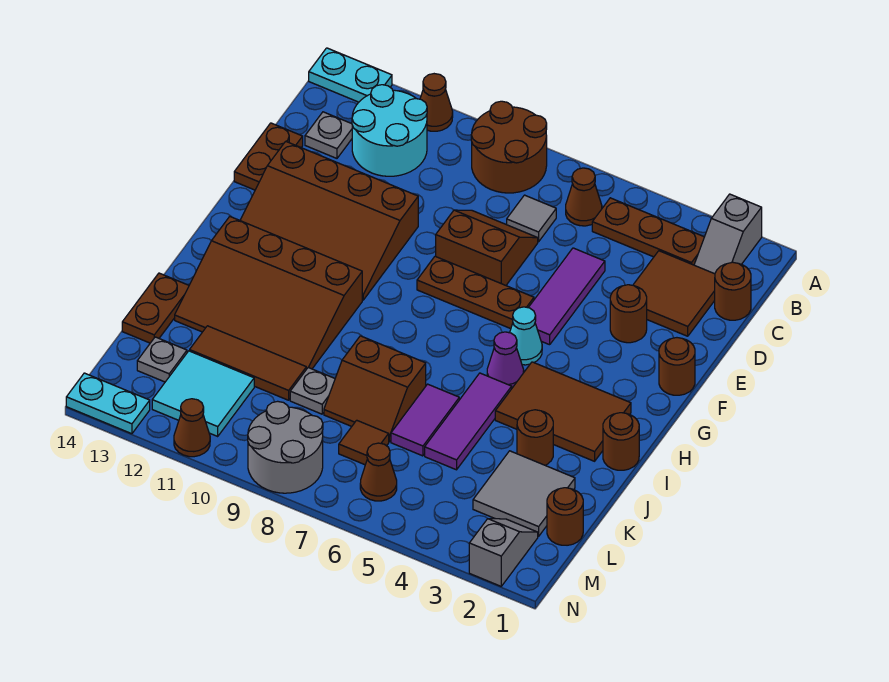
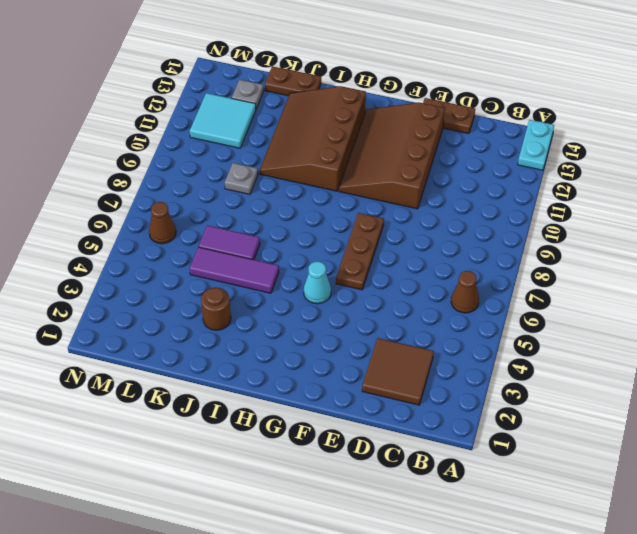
none -> grey 1x2 slope [694,194,762,274]
none -> brown 2x2 round brick [471,101,547,193]
none -> brown 1x1 cone [420,74,453,131]
none -> brown 1x3 plate [592,198,704,265]

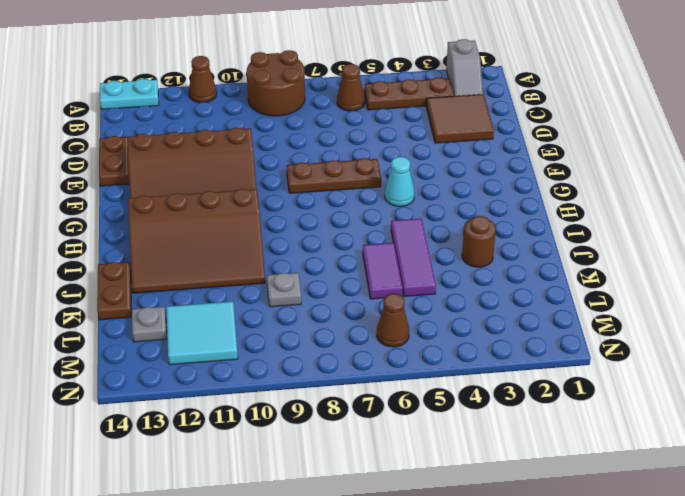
none -> cyan 2x2 round brick [352,85,427,176]
none -> brown 1x1 round brick [715,262,751,320]
none -> grey 1x1 tile [507,195,556,242]
none -> grey 1x1 plate [305,112,352,158]

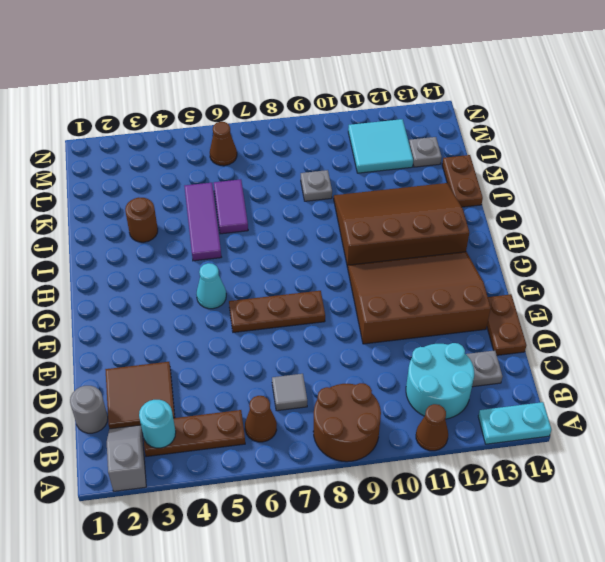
cyan 1x1 round brick [139,400,176,448] -> none
grey 1x1 round brick [70,386,108,433] -> brown 1x1 round brick [715,262,751,320]
none -> purple 1x3 tile [528,248,605,345]
none -> brown 2x2 slope [436,210,538,285]
none -> brown 1x1 round brick [610,285,647,343]
none -> brown 1x1 round brick [659,338,695,395]

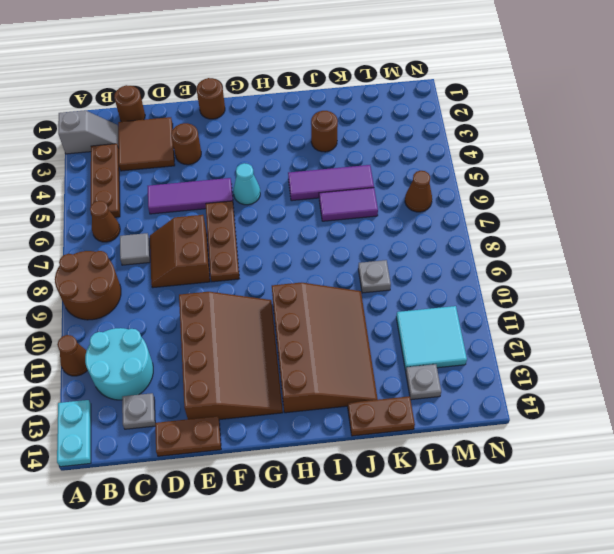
none -> brown 2x3 tile [495,362,631,461]
none -> purple 1x1 cone [487,332,524,388]
none -> brown 1x1 round brick [603,413,639,470]
none -> brown 2x2 slope [324,336,426,442]

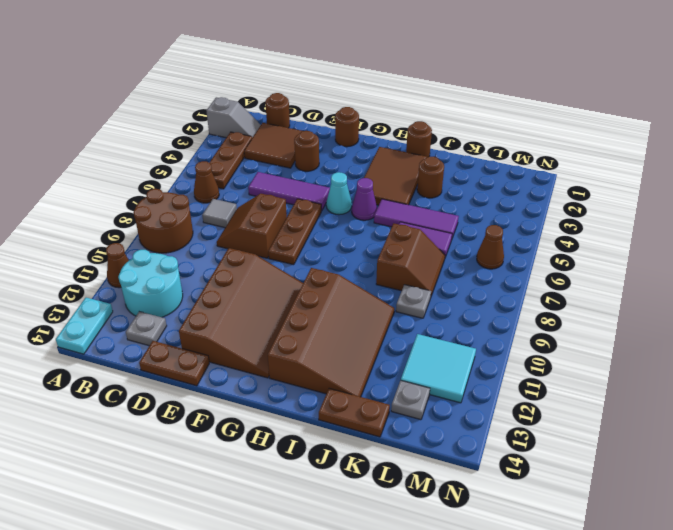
none -> grey 2x2 tile [473,451,575,536]
none -> brown 1x3 tile [190,326,306,400]
none -> brown 1x1 round brick [547,488,583,545]
none -> brown 1x1 tile [339,420,389,465]

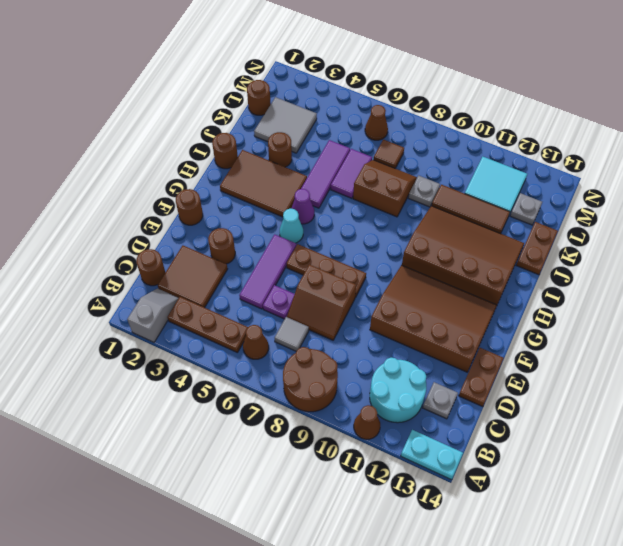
purple 1x1 plate [263,285,295,319] -> none
none -> grey 1x2 slope [469,519,538,586]
none -> grey 2x2 round brick [248,401,323,493]
none -> brown 1x1 cone [174,399,210,457]
none -> cyan 1x2 plate [66,373,150,434]

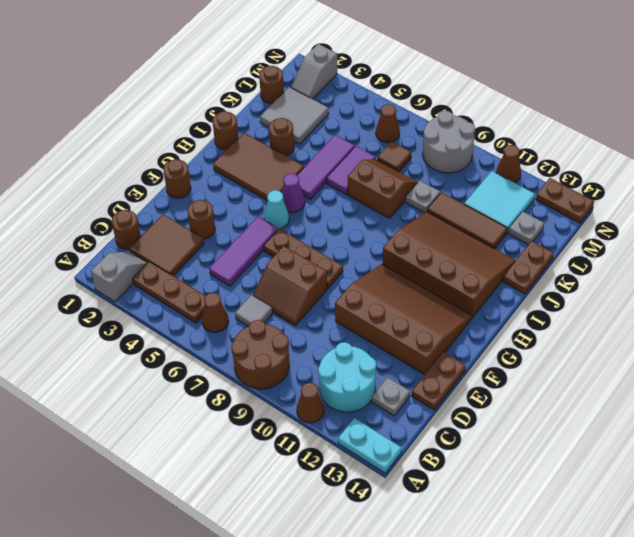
brown 1x2 plate [536,178,594,223] -> cyan 1x2 plate [66,373,150,434]

